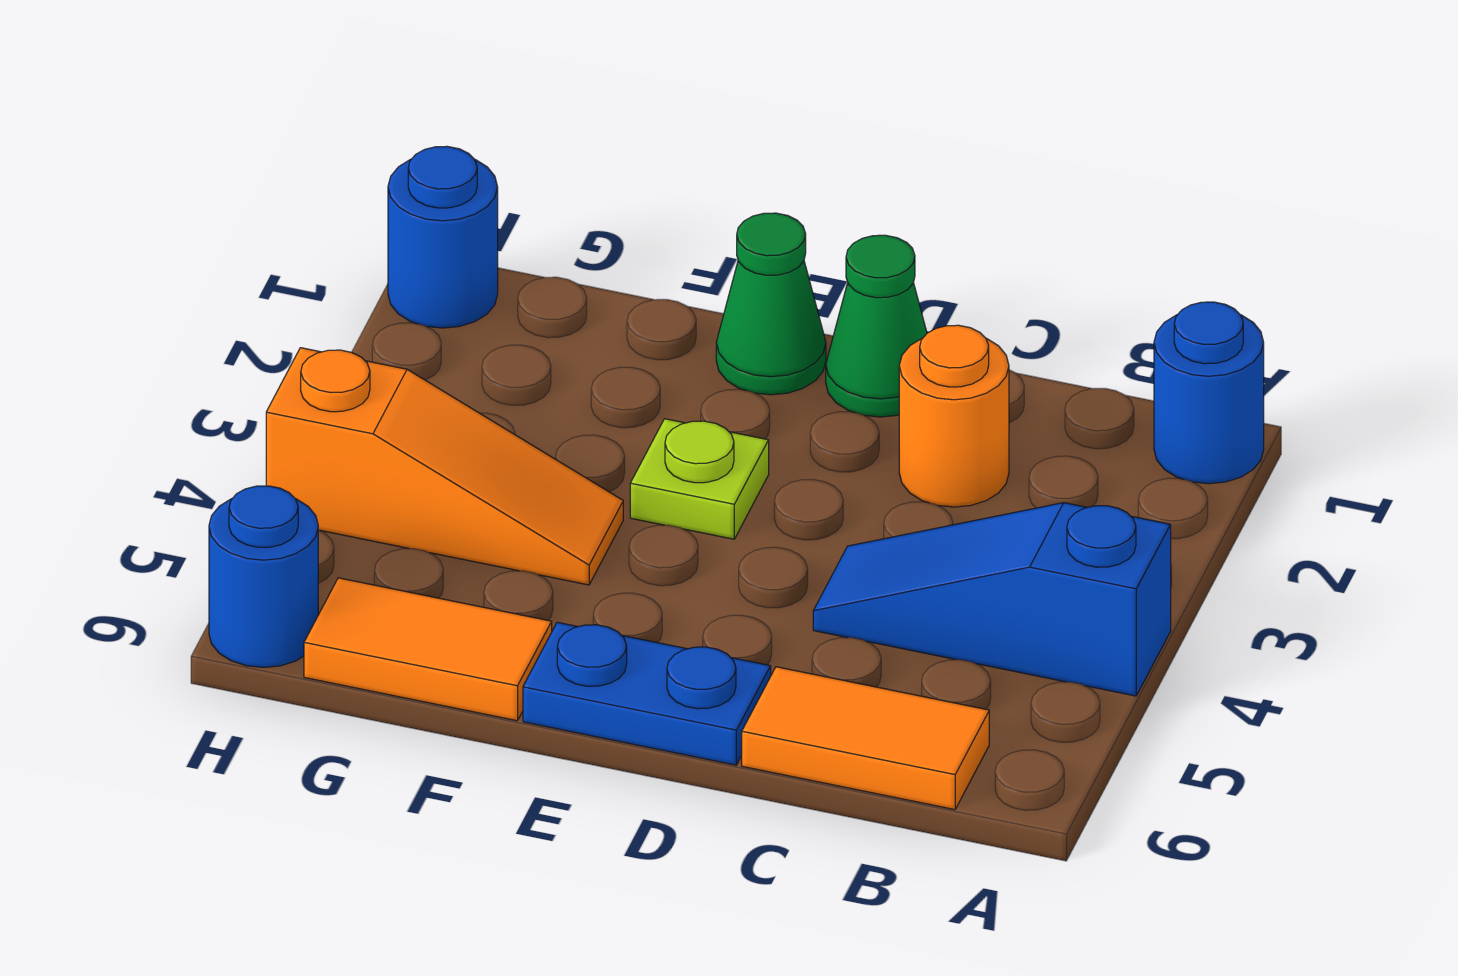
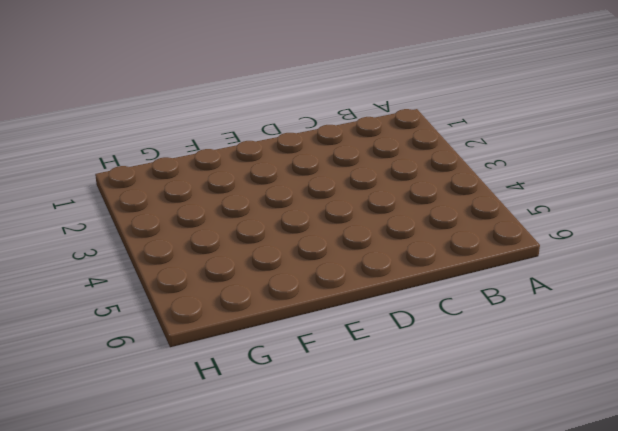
none -> blue 1x1 round brick [1154,302,1264,484]
none -> blue 1x3 slope [813,503,1171,696]
none -> orange 1x2 tile [742,667,989,810]

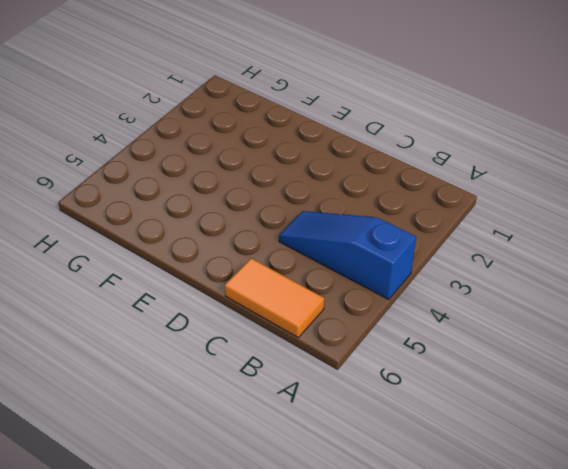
none -> blue 1x1 round brick [1154,302,1264,484]
none -> orange 1x1 round brick [899,325,1009,507]
none -> green 1x1 cone [826,235,927,417]

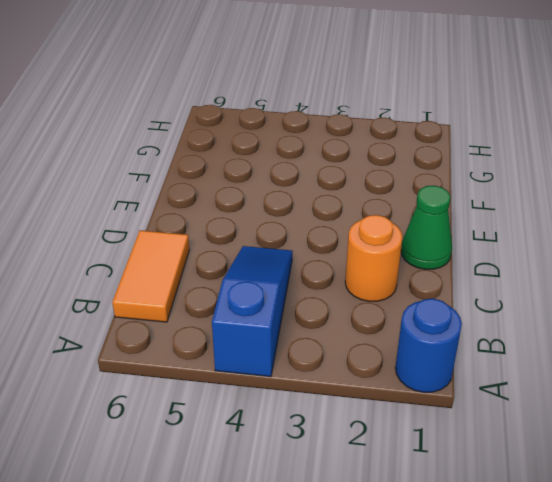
none -> blue 1x2 plate [523,622,771,765]
none -> green 1x1 cone [716,213,826,395]
none -> lime 1x1 plate [630,419,769,539]

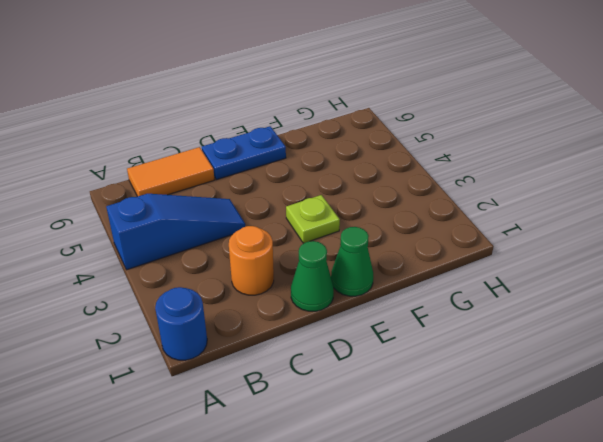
none -> orange 1x3 slope [266,348,623,585]
none -> orange 1x2 tile [304,578,552,721]
none -> blue 1x1 round brick [388,146,498,328]

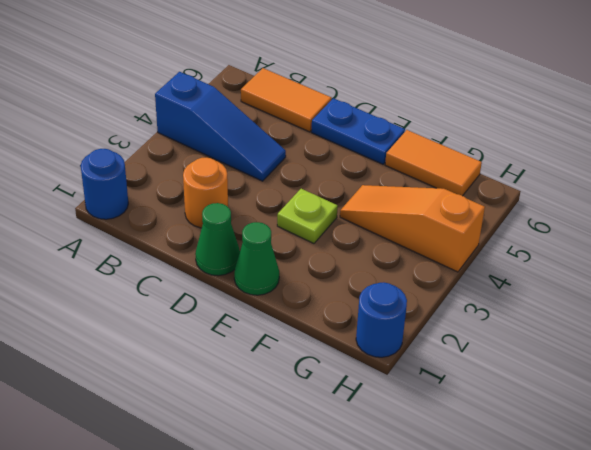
none -> blue 1x1 round brick [209,486,318,667]

